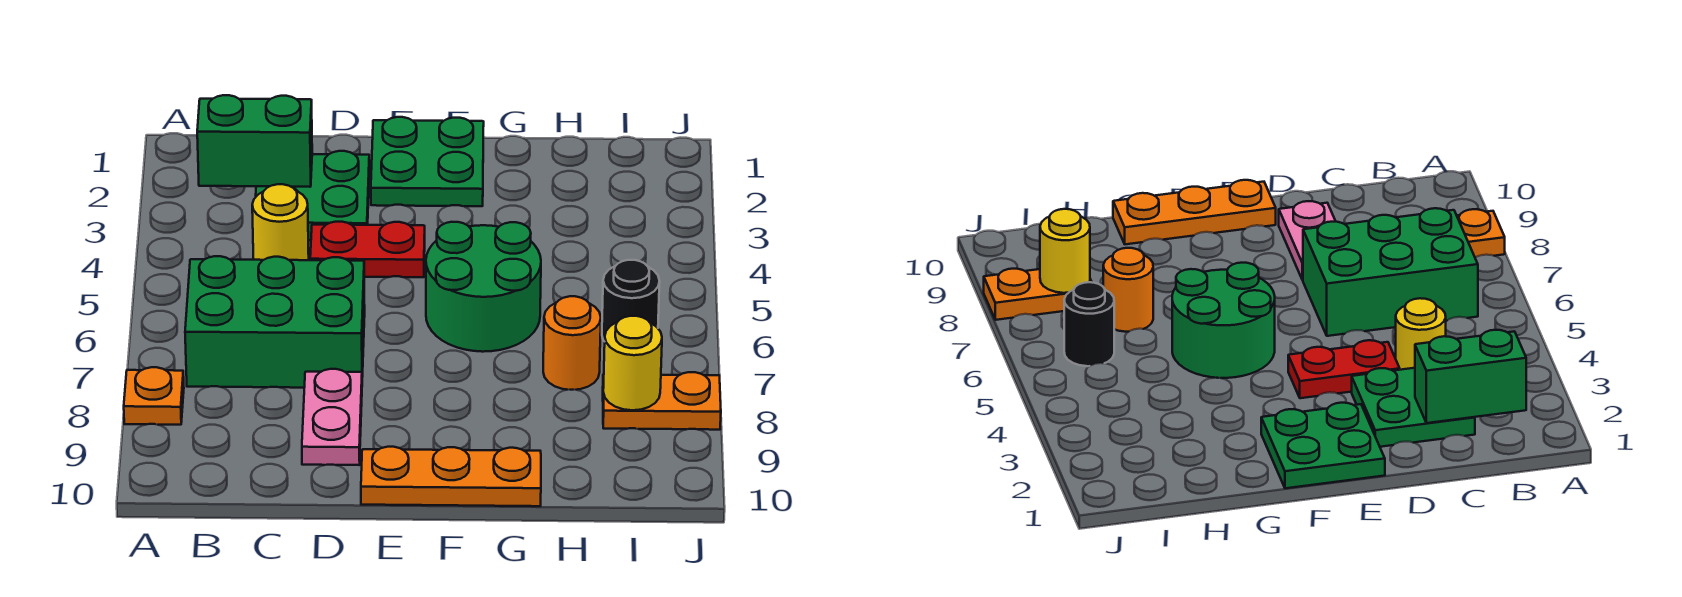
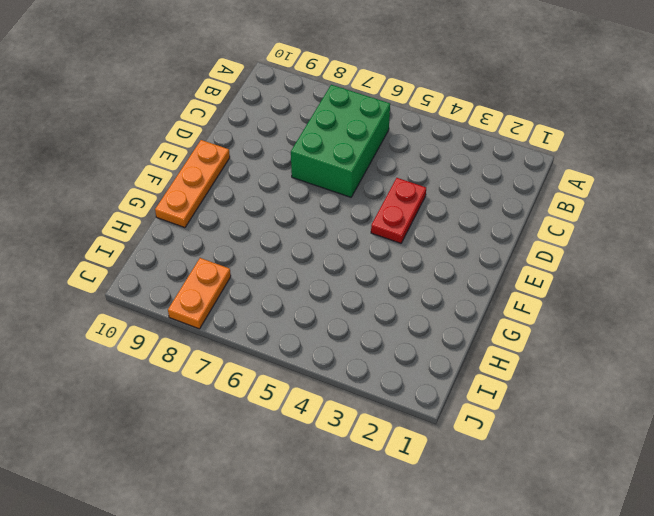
none -> orange 1x1 plate [124,367,184,425]
none -> green 2x2 plate [256,151,369,240]
none -> yellow 1x1 round brick [252,184,309,260]

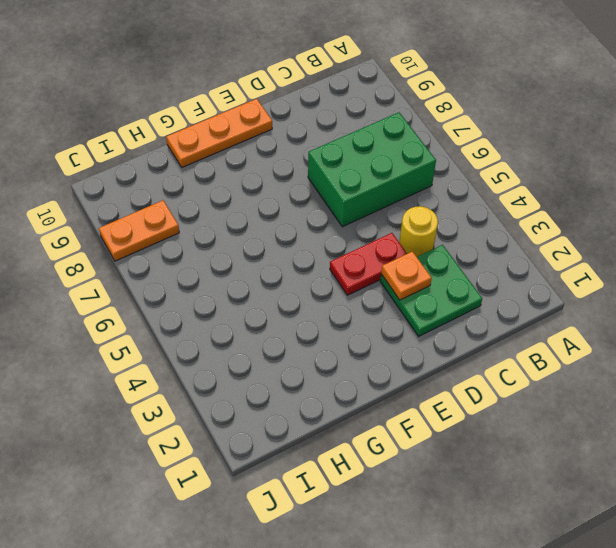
orange 1x1 plate [381,252,432,300] -> orange 1x1 plate moved to [124,367,184,425]
none -> pink 1x2 plate [302,369,362,465]
none -> green 2x2 plate [371,117,484,206]
none -> green 2x2 round brick [426,222,541,352]

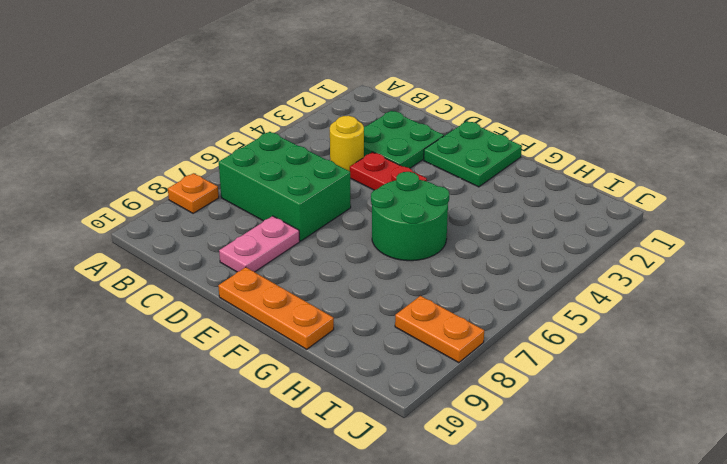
none -> orange 1x1 round brick [543,296,601,390]
none -> black 1x1 round brick [602,260,660,342]
none -> green 1x2 brick [197,95,312,187]

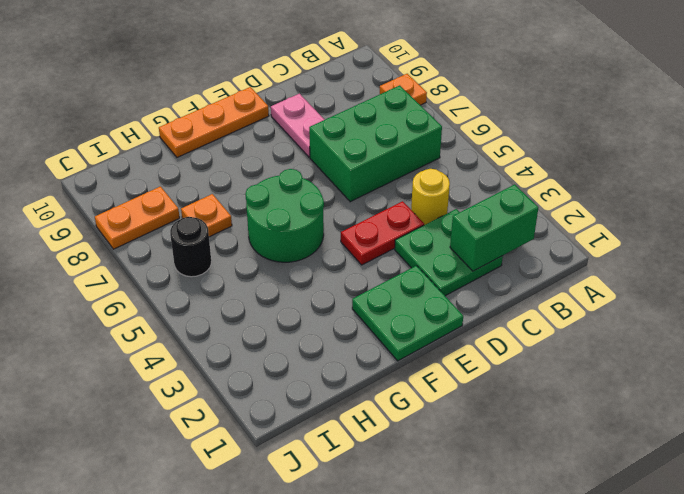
orange 1x1 plate [181,194,232,237] -> orange 1x1 round brick [543,296,601,390]
none -> yellow 1x1 round brick [603,316,662,410]

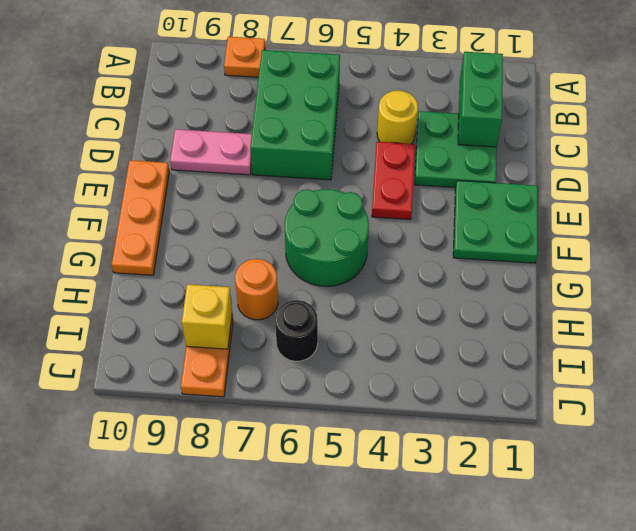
yellow 1x1 brick [182,284,232,349] -> yellow 1x1 round brick [603,316,662,410]

